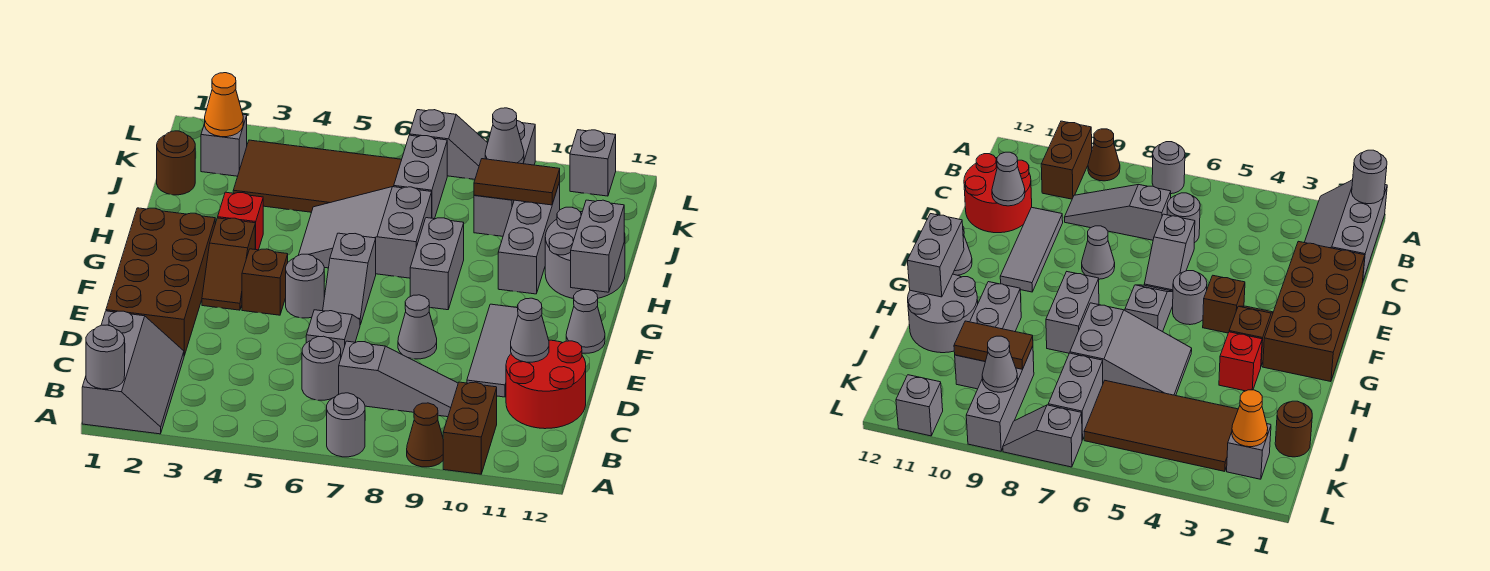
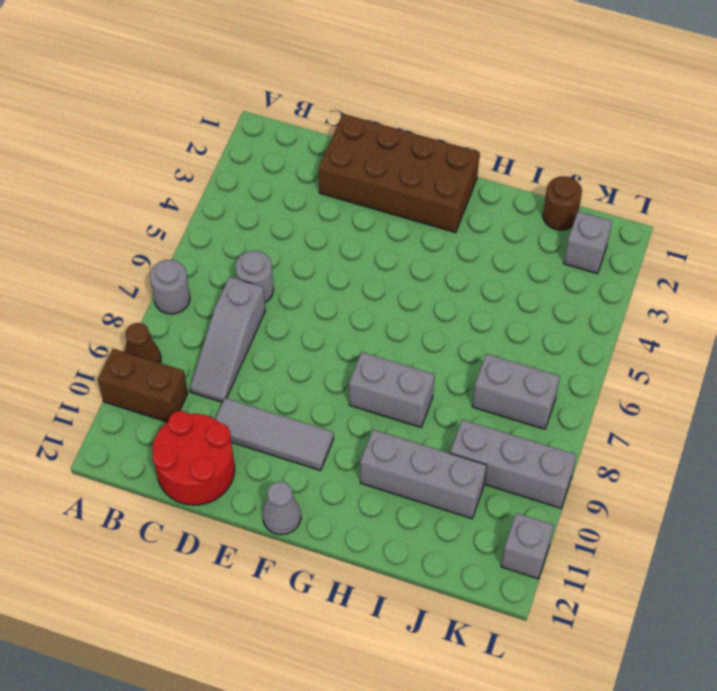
none -> grey 2x3 slope [82,311,184,434]
none -> grey 1x2 slope [306,310,360,357]
none -> grey 1x1 cone [398,295,437,359]
none -> brown 1x2 slope [202,218,255,310]

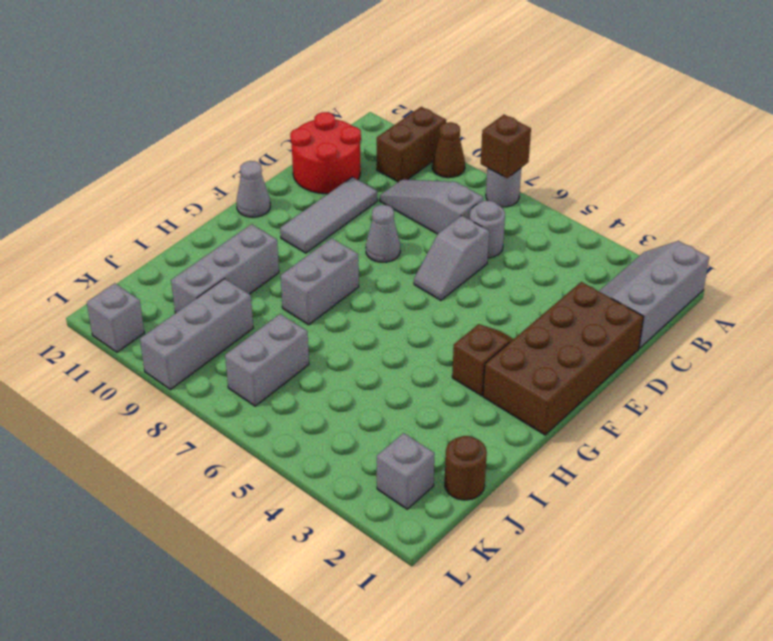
brown 1x1 brick [481,115,531,178] -> brown 1x1 brick moved to [242,249,288,315]
none -> grey 1x1 round brick [286,254,324,318]
none -> grey 1x2 slope [323,233,376,325]
none -> red 1x1 brick [218,192,263,250]
none -> grey 2x3 slope [299,187,432,278]

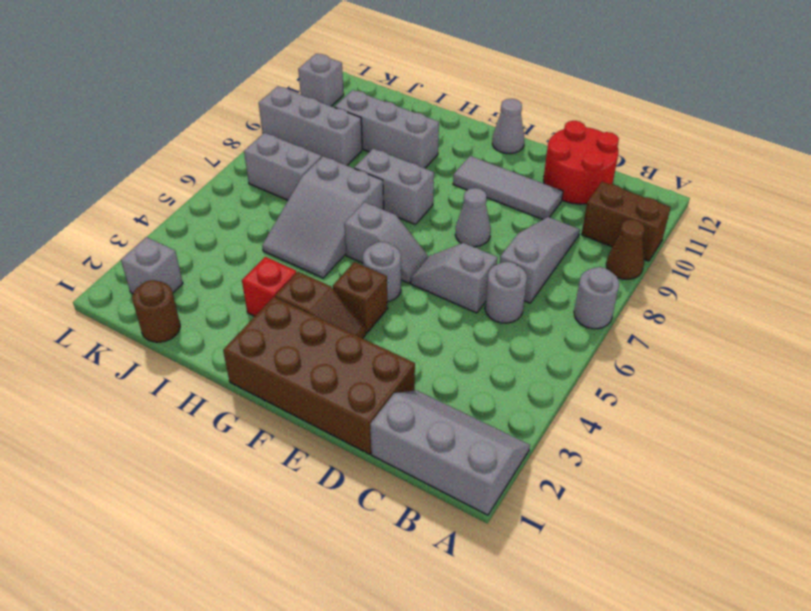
none -> grey 2x2 round brick [545,207,625,299]
none -> brown 2x4 tile [233,140,402,212]
none -> grey 1x2 slope [410,110,488,179]
none -> grey 1x1 round brick [86,325,125,389]

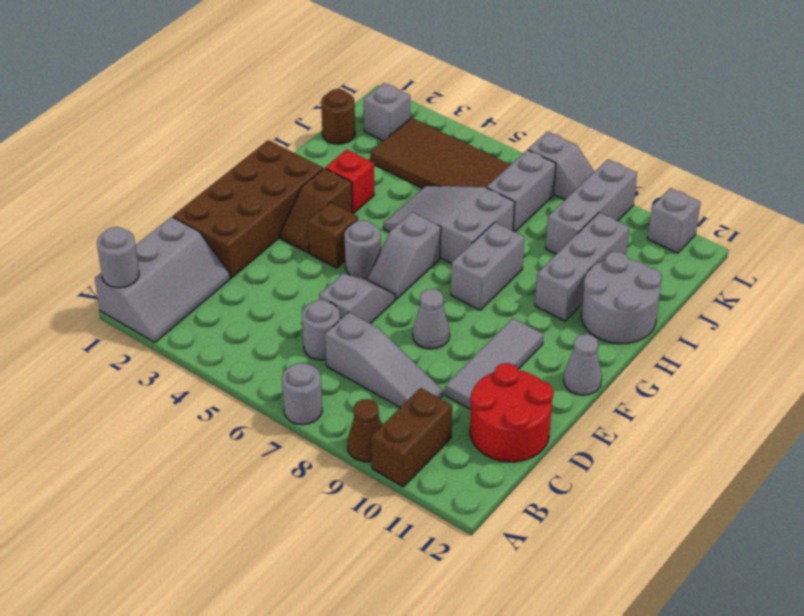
none -> grey 1x1 cone [511,298,549,362]
none -> grey 1x2 brick [571,200,624,292]
none -> brown 1x2 tile [474,159,560,205]
none -> orange 1x1 cone [205,73,243,137]

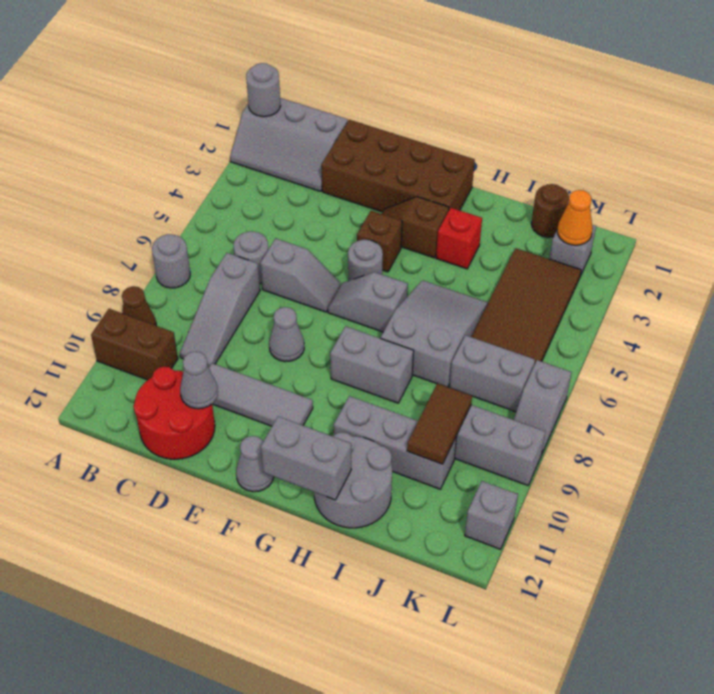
none -> grey 1x1 cone [485,108,524,164]

